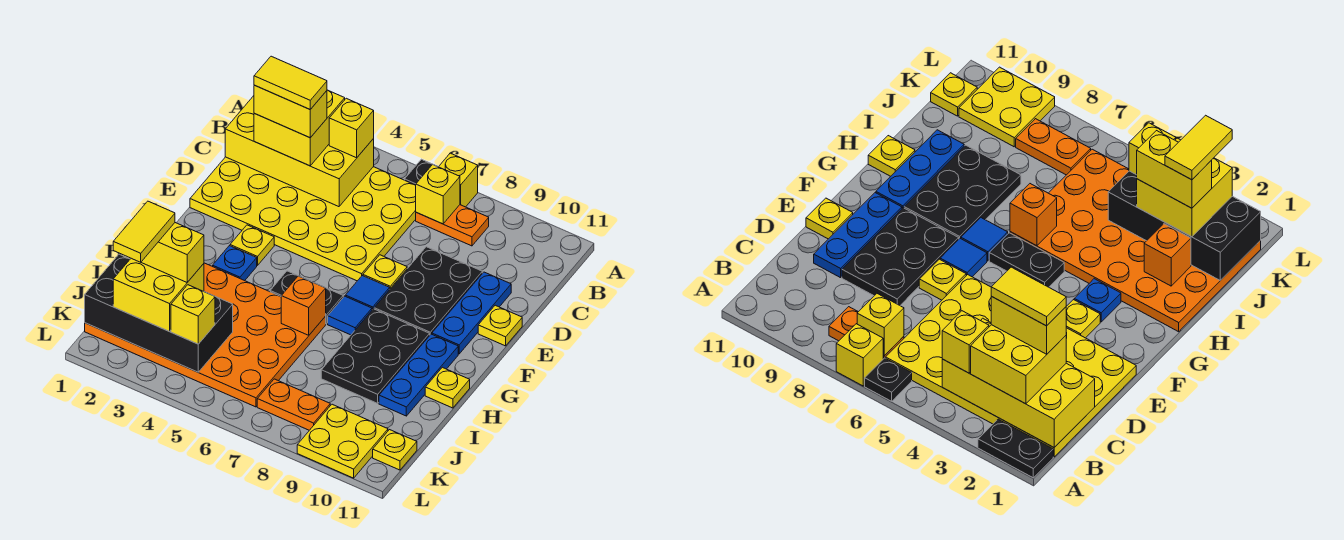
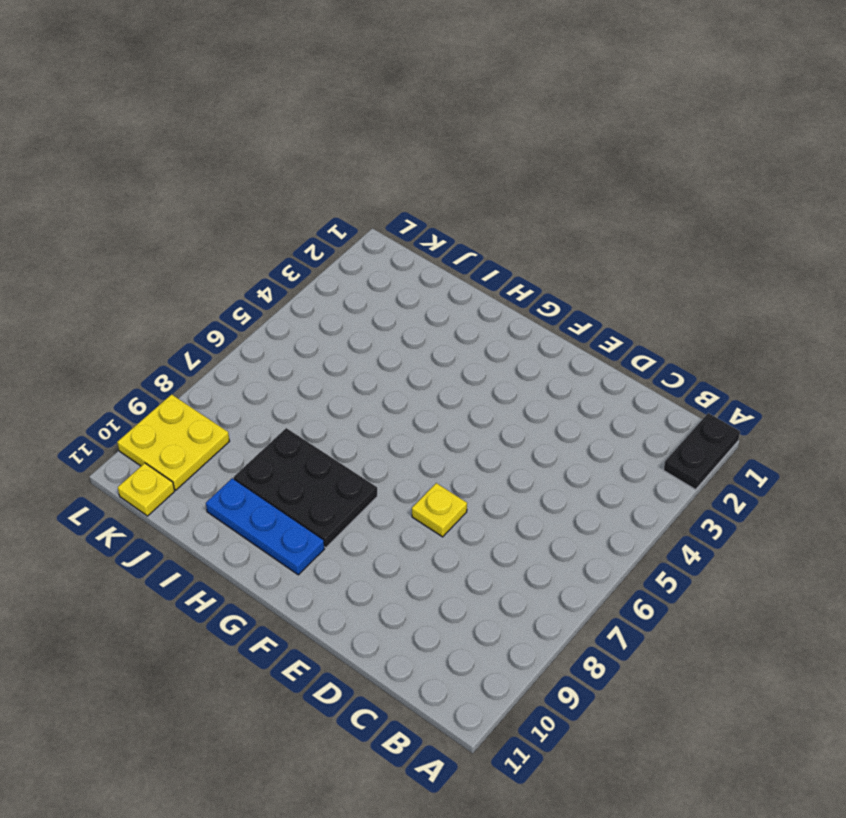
none -> black 1x1 plate [405,159,432,185]
none -> yellow 1x1 brick [439,153,478,207]
none -> yellow 4x6 plate [190,157,416,281]
none -> orange 1x2 plate [416,205,489,246]

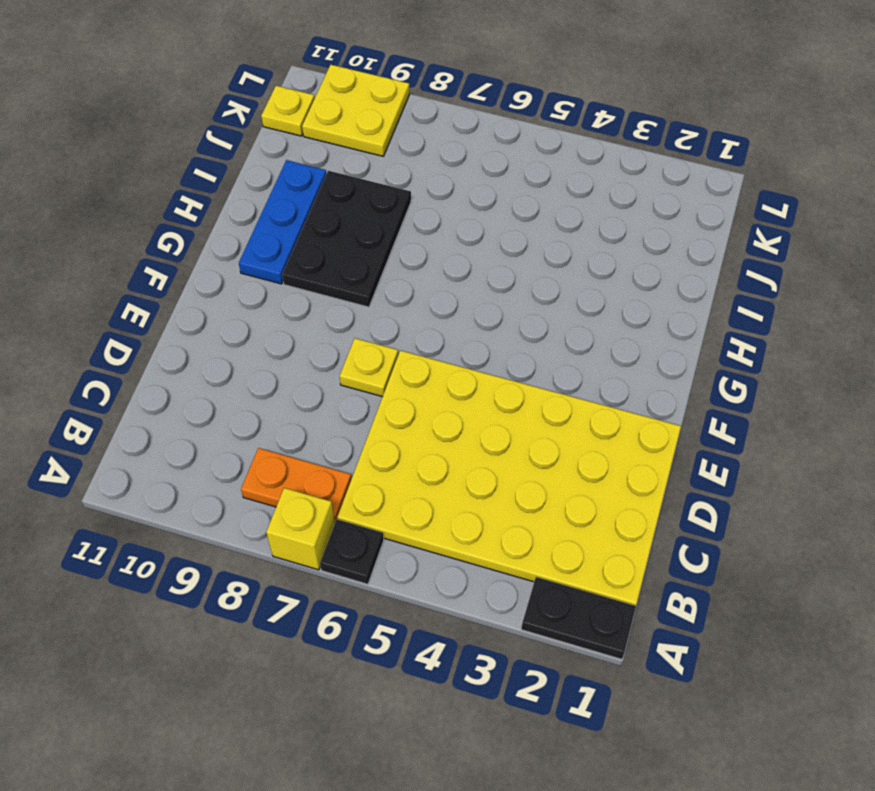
none -> black 2x3 plate [374,247,482,335]
none -> blue 1x3 plate [432,272,511,354]
none -> yellow 1x1 plate [478,305,522,346]
none -> yellow 1x1 plate [230,225,274,265]

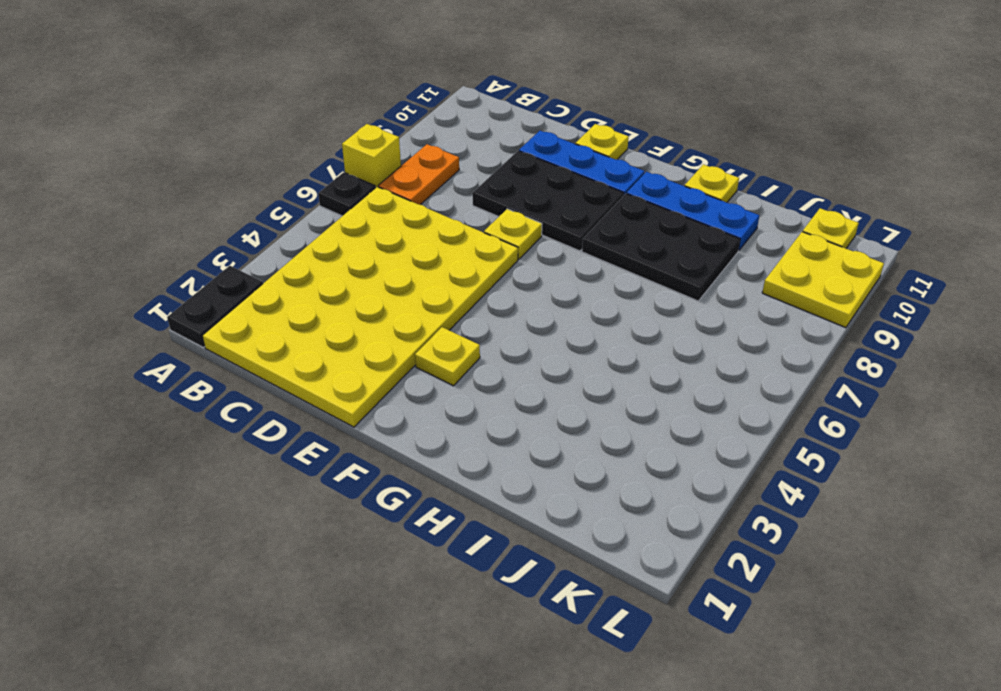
none -> blue 1x1 tile [345,276,390,310]
none -> blue 1x1 plate [213,246,257,281]
none -> black 1x2 plate [270,271,343,324]
none -> blue 1x1 tile [328,296,372,335]

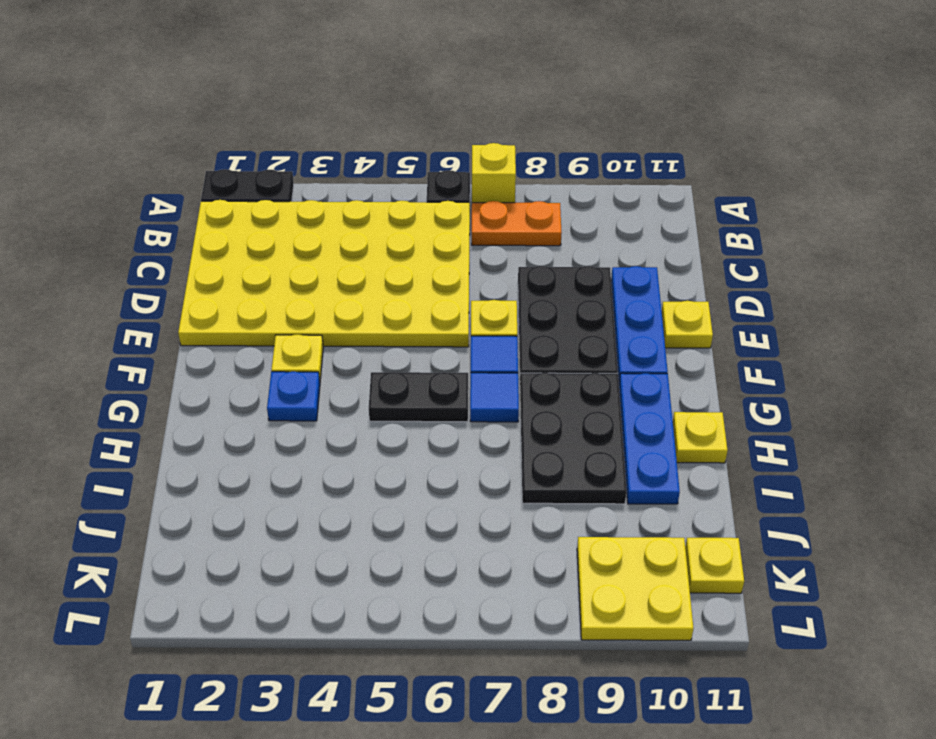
none -> orange 4x6 plate [85,263,326,407]
none -> orange 1x2 plate [257,379,330,430]
none -> yellow 2x4 brick [225,96,374,207]
none -> yellow 1x1 brick [416,164,460,224]

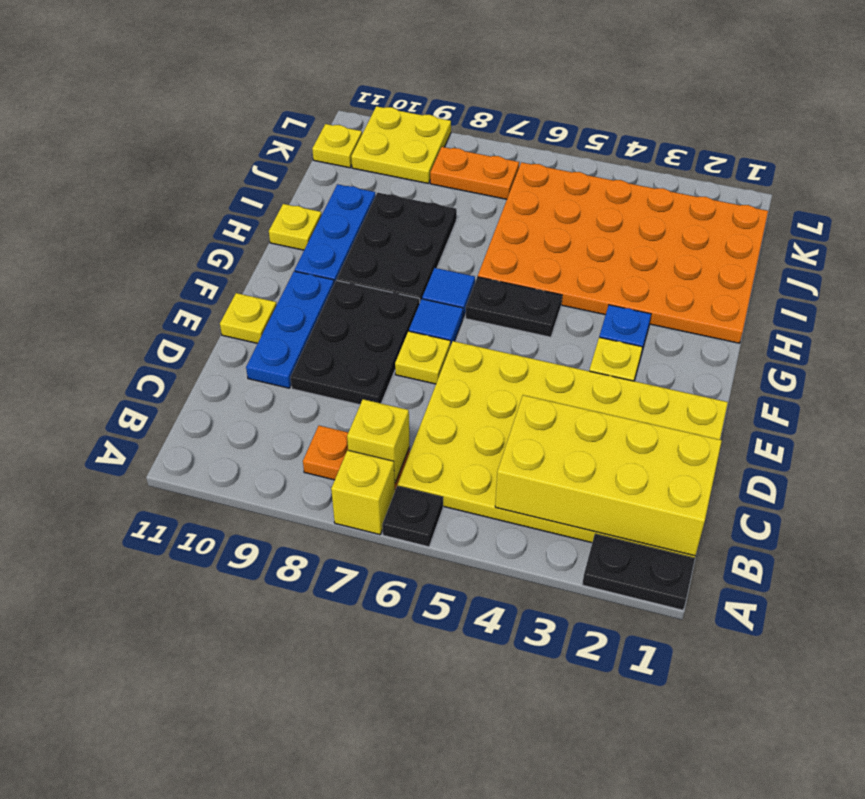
none -> orange 1x1 brick [281,276,326,335]
none -> orange 1x1 brick [1144,224,1191,286]
none -> black 2x4 brick [85,254,233,372]
none -> yellow 2x2 brick [254,90,345,166]

